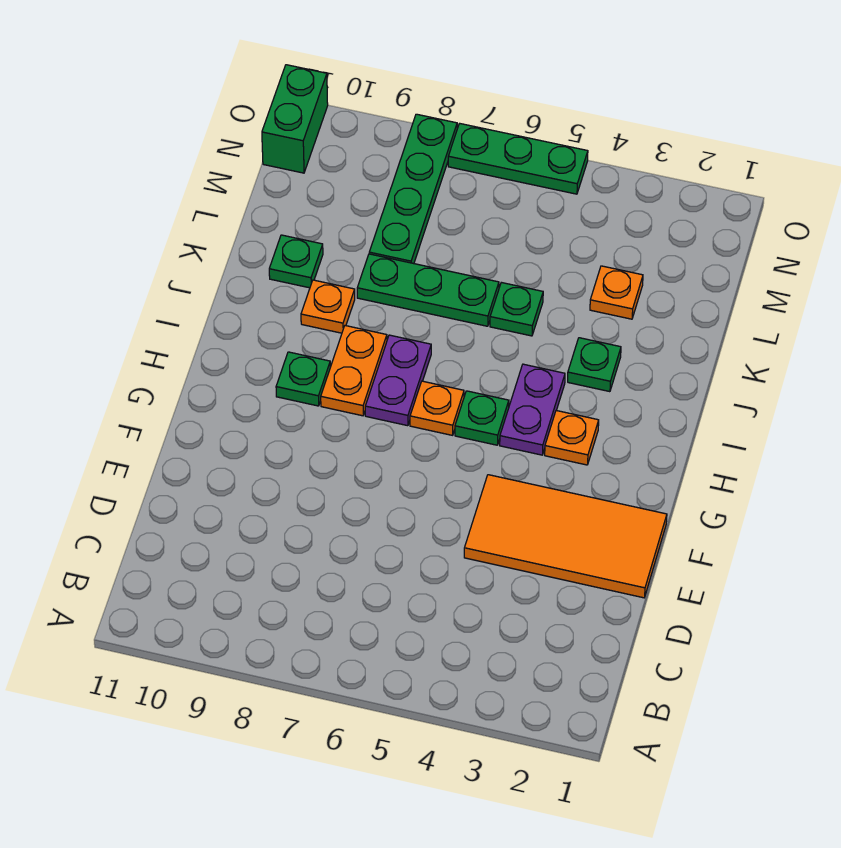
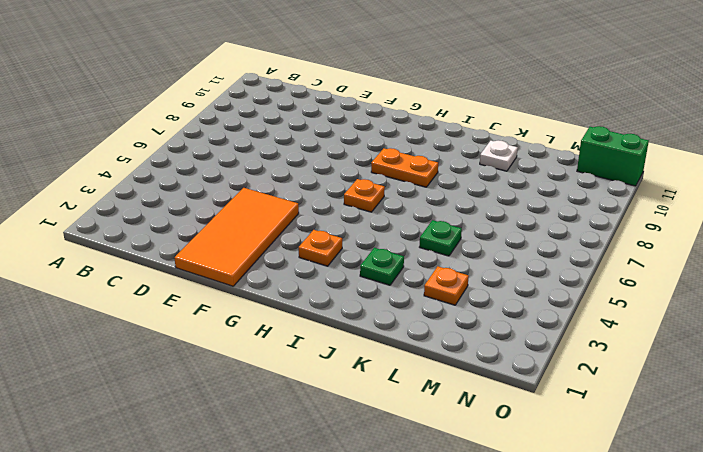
white 1x1 plate [480,140,518,171] -> green 1x1 plate [269,235,323,288]
none -> purple 1x2 plate [500,364,565,455]
none -> green 1x1 plate [455,391,509,445]
none -> purple 1x2 plate [365,335,431,426]

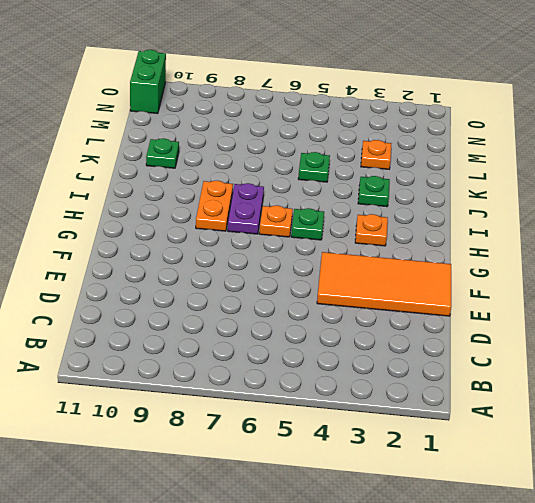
none -> purple 1x2 plate [500,364,565,455]
none -> green 1x1 plate [276,352,330,406]
none -> orange 1x1 plate [301,280,355,333]

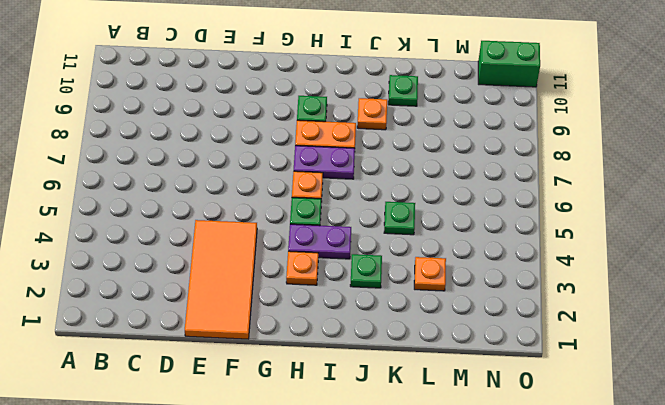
none -> green 1x3 plate [357,254,499,326]
none -> green 1x4 plate [369,114,457,264]
none -> green 1x3 plate [448,123,588,194]

